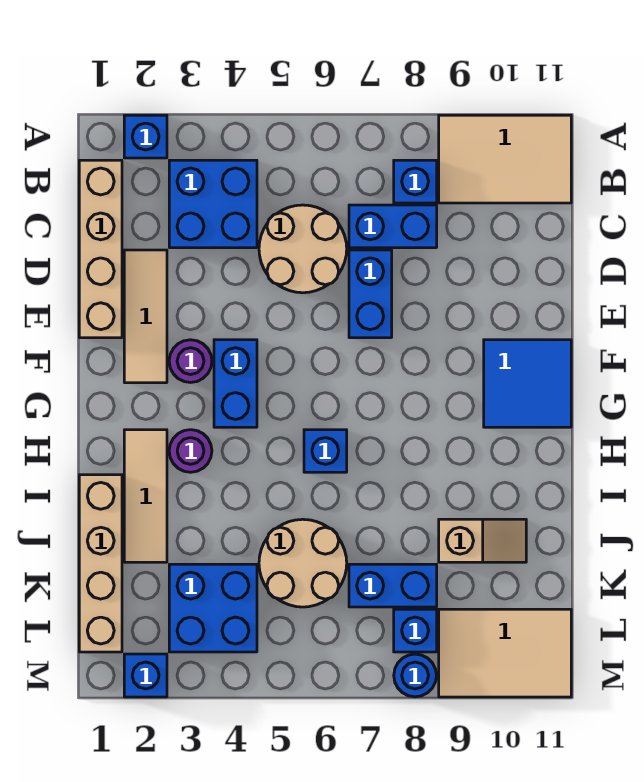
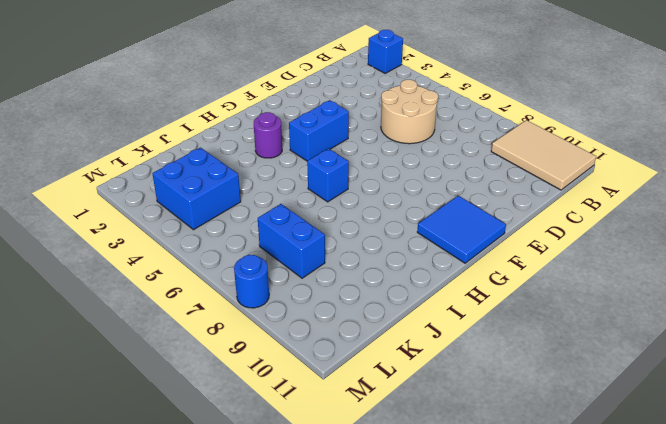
none -> tan 1x4 brick [79,160,122,338]
none -> blue 2x2 brick [169,160,257,248]
none -> blue 1x1 brick [394,160,437,203]

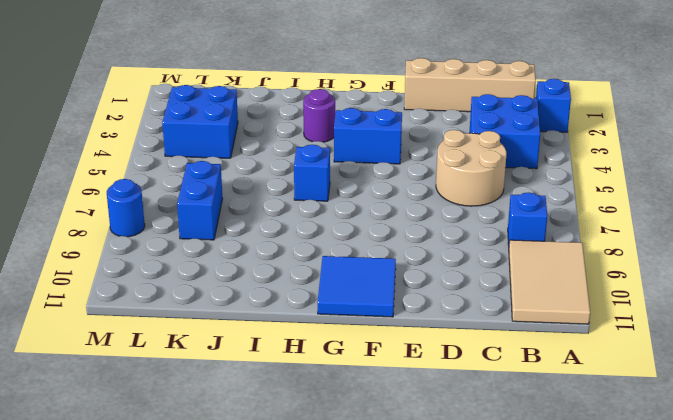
none -> blue 1x2 brick [349,205,437,248]
none -> tan 1x3 tile [124,250,167,383]
none -> blue 1x2 brick [349,250,392,338]

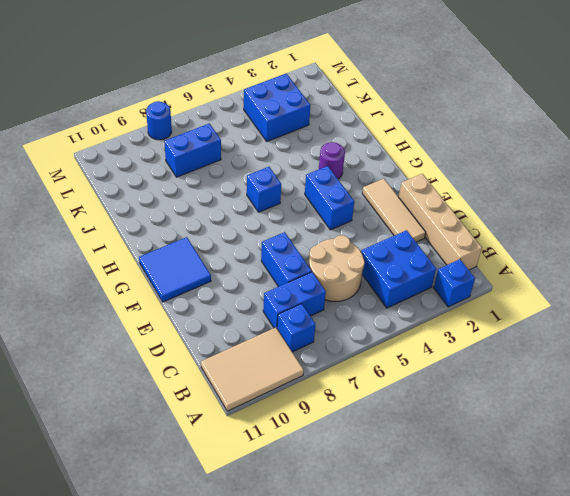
none -> purple 1x1 round brick [169,340,212,383]
none -> tan 1x3 tile [124,430,167,562]
none -> tan 1x4 brick [79,475,122,652]

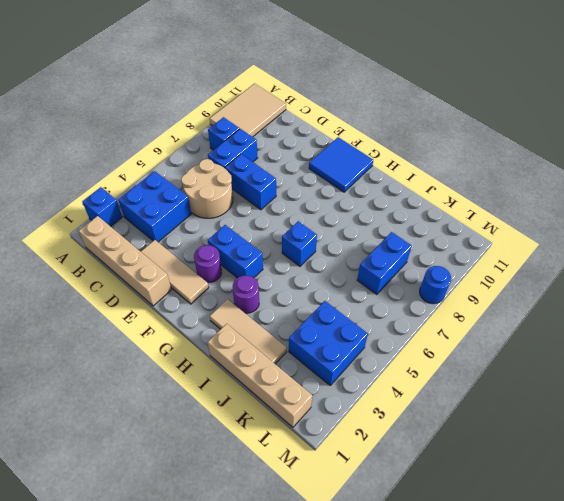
none -> tan 2x2 round brick [259,519,347,607]
none -> tan 1x2 slope [439,519,526,562]
none -> blue 1x1 brick [394,609,437,652]

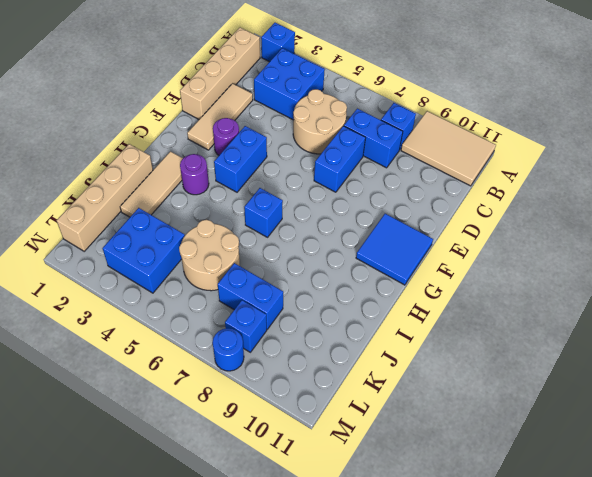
none -> tan 1x2 slope [439,519,526,562]
none -> tan 2x3 tile [439,609,571,697]
none -> blue 1x1 brick [124,654,167,697]

